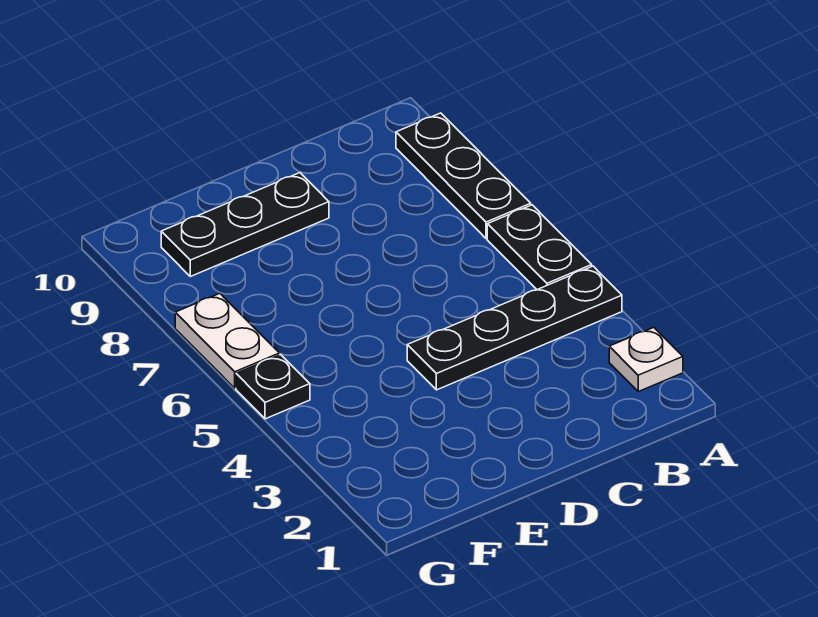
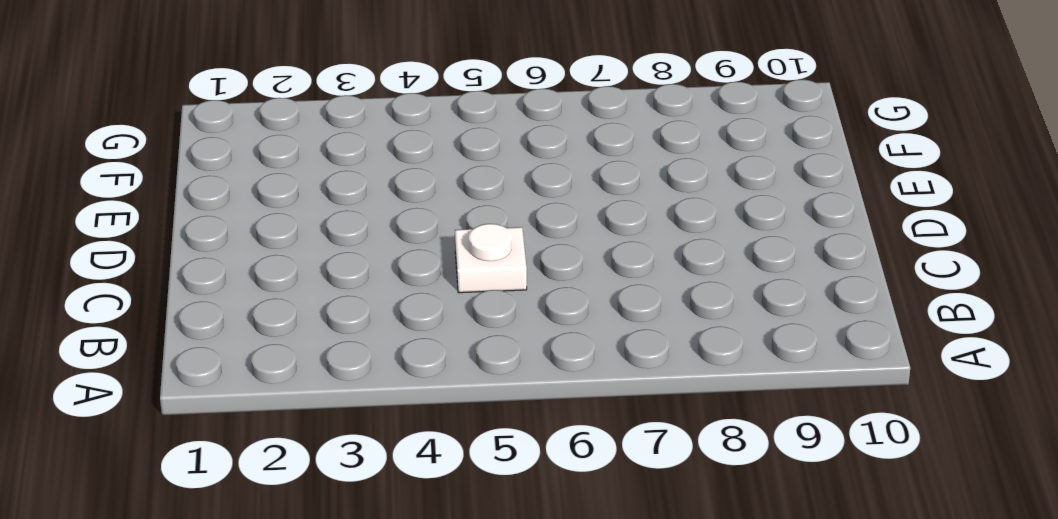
white 1x1 plate [455,224,527,293] -> white 1x1 plate moved to [609,327,683,392]
none -> black 1x4 plate [407,266,622,390]
none -> black 1x2 plate [487,205,592,290]

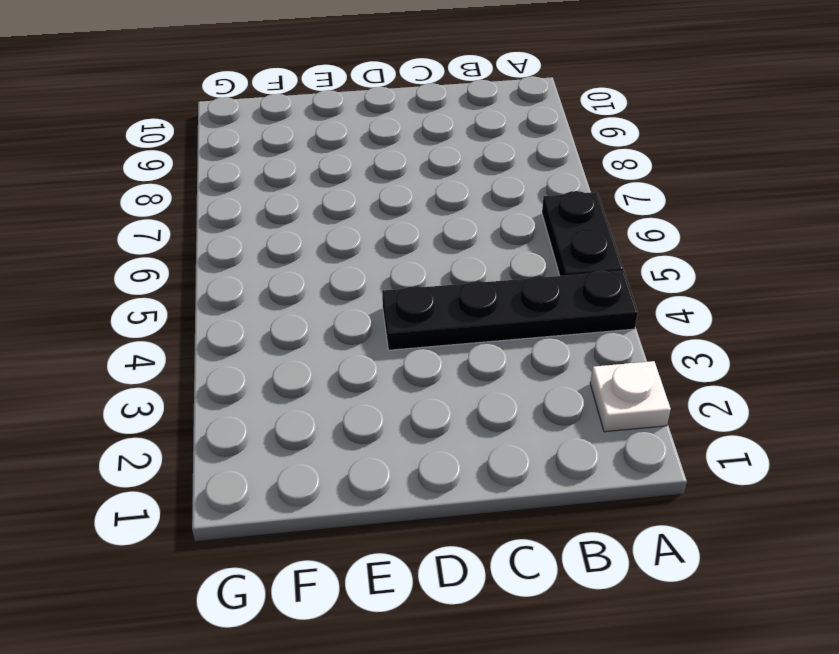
none -> black 1x3 plate [396,113,531,238]
none -> black 1x3 plate [161,173,329,276]

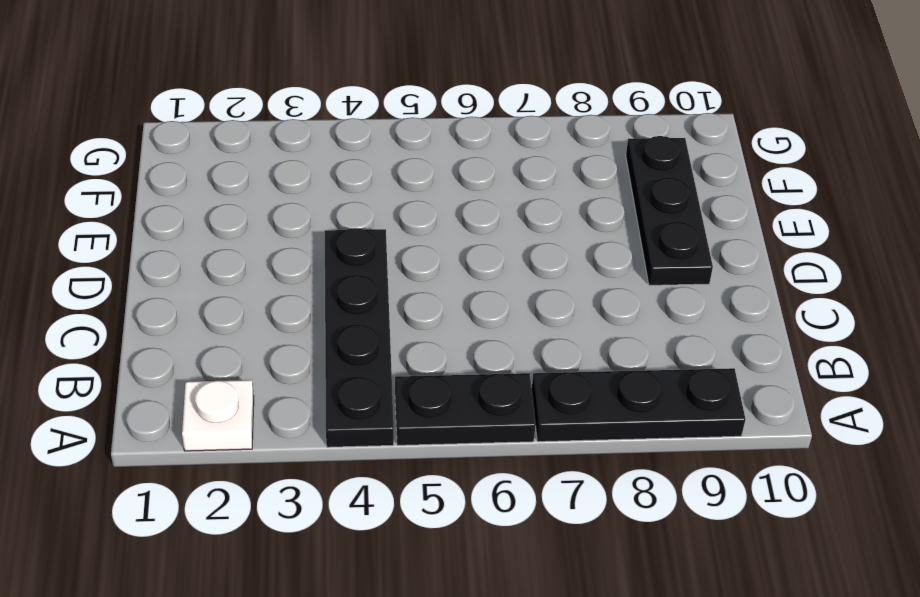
none -> black 1x1 plate [236,355,310,419]
none -> white 1x2 plate [175,293,279,388]

